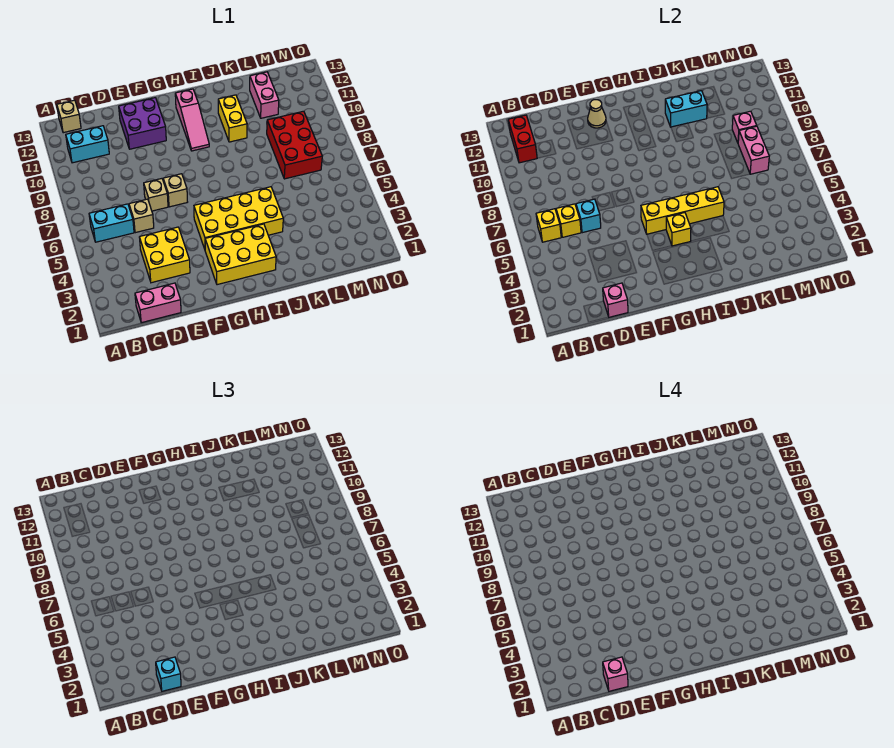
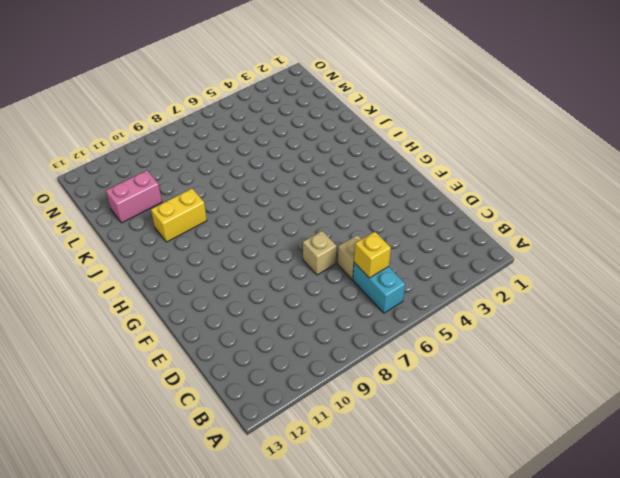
none -> cyan 1x2 brick [66,126,109,163]
none -> tan 1x1 brick [57,100,81,133]
none -> pink 1x2 brick [135,283,181,323]

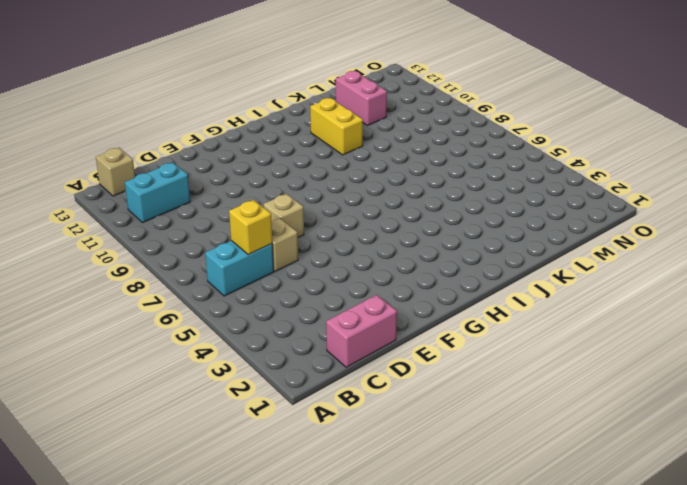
none -> yellow 2x2 brick [139,227,190,283]
none -> purple 2x2 brick [119,98,166,149]
none -> tan 1x1 brick [163,174,187,207]

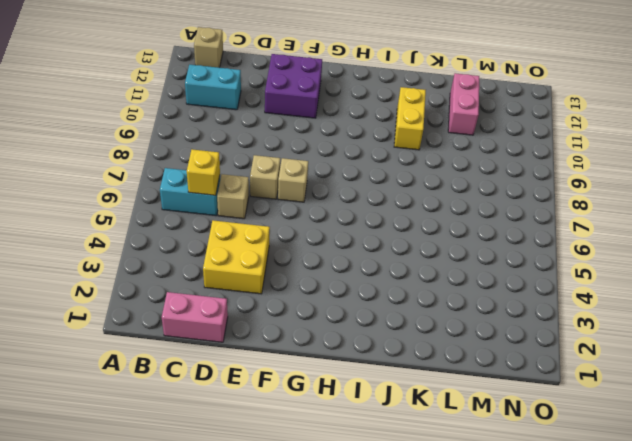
none -> yellow 2x3 brick [205,224,276,285]
none -> yellow 2x4 brick [194,187,283,249]
none -> pink 1x3 slope [175,89,209,151]

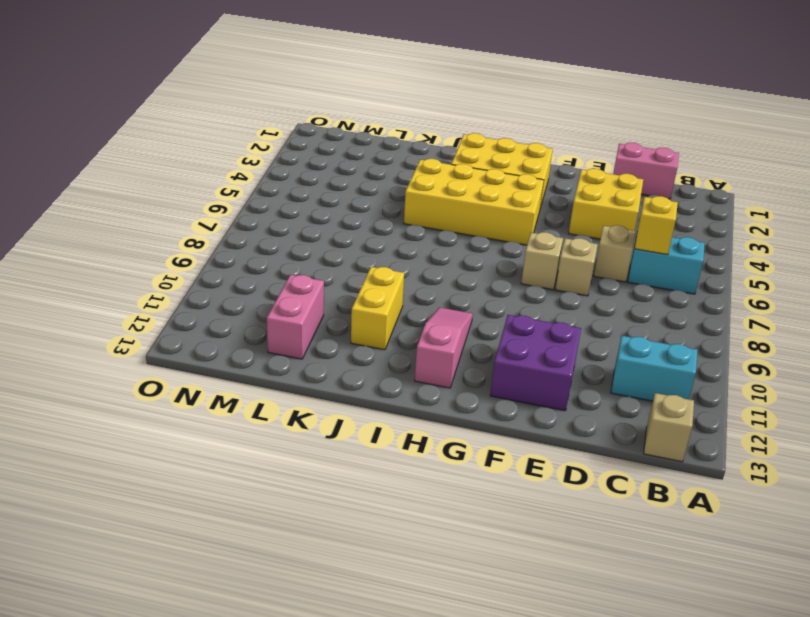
none -> red 2x3 brick [267,111,322,179]
none -> yellow 1x1 brick [536,209,561,242]
none -> red 1x2 brick [508,115,537,163]

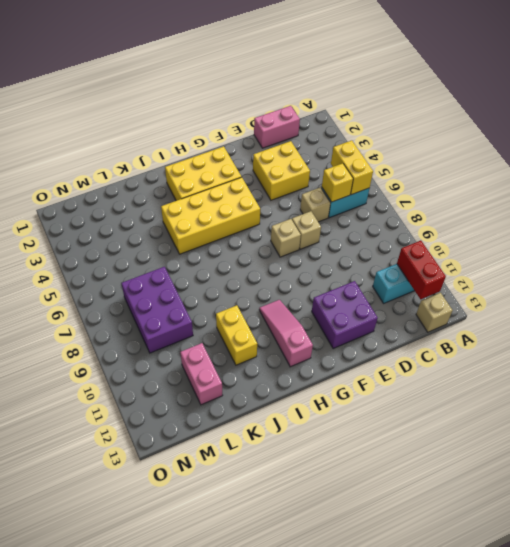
yellow 1x2 brick [331,140,373,195] -> yellow 1x1 brick [536,209,561,242]
purple 2x3 brick [121,267,193,353] -> red 2x3 brick [267,111,322,179]
none -> pink 1x1 brick [603,283,628,317]
none -> cyan 1x1 brick [576,199,601,233]
none -> tan 1x1 cone [588,100,606,128]

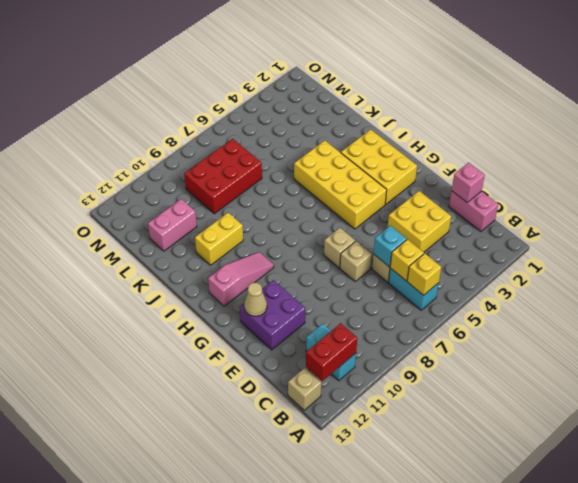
none -> yellow 1x4 brick [641,187,724,234]
none -> yellow 1x1 brick [666,213,691,246]
none -> cyan 1x2 brick [665,91,707,127]

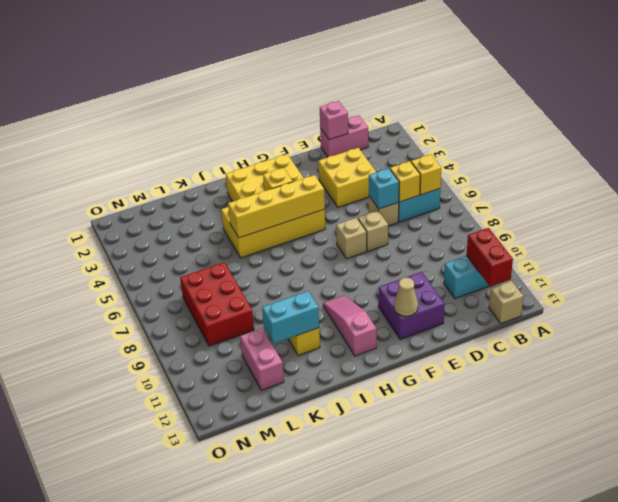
none -> pink 1x2 brick [738,126,769,174]
none -> pink 1x1 brick [732,111,757,143]
none -> cyan 1x1 brick [156,657,181,691]

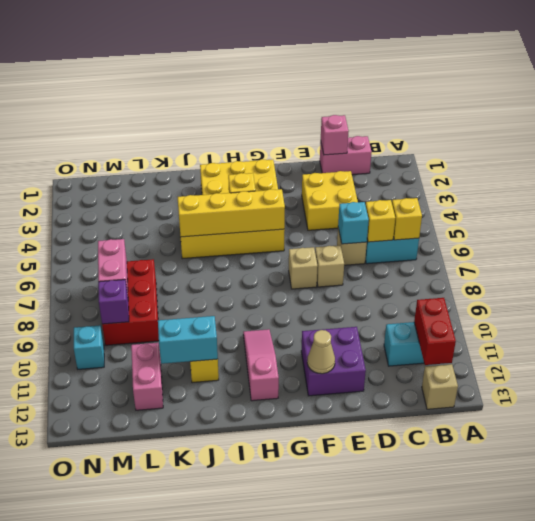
purple 1x1 brick [98,280,129,324] -> pink 1x1 brick [732,111,757,143]
cyan 1x1 brick [74,325,104,369] -> cyan 1x1 brick moved to [156,657,181,691]
none -> pink 1x1 brick [603,657,628,691]

